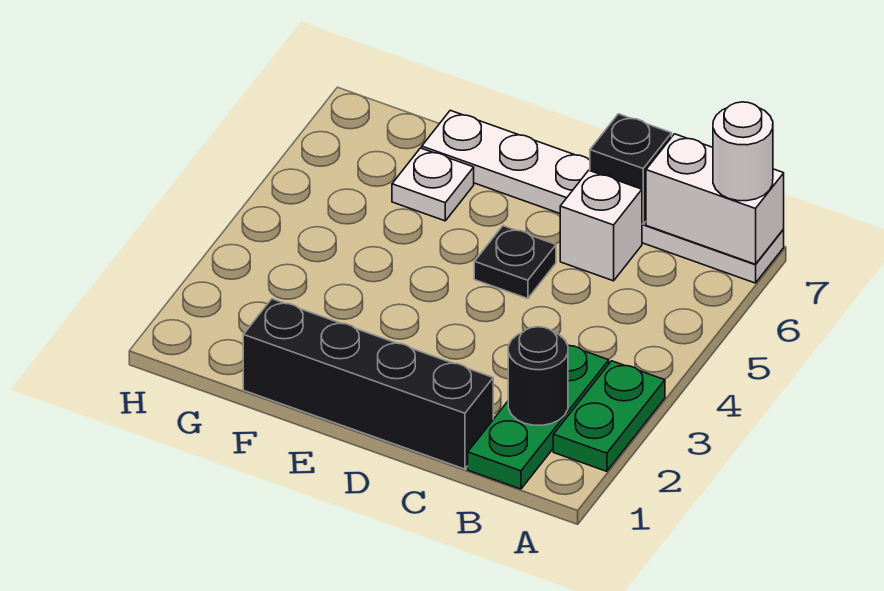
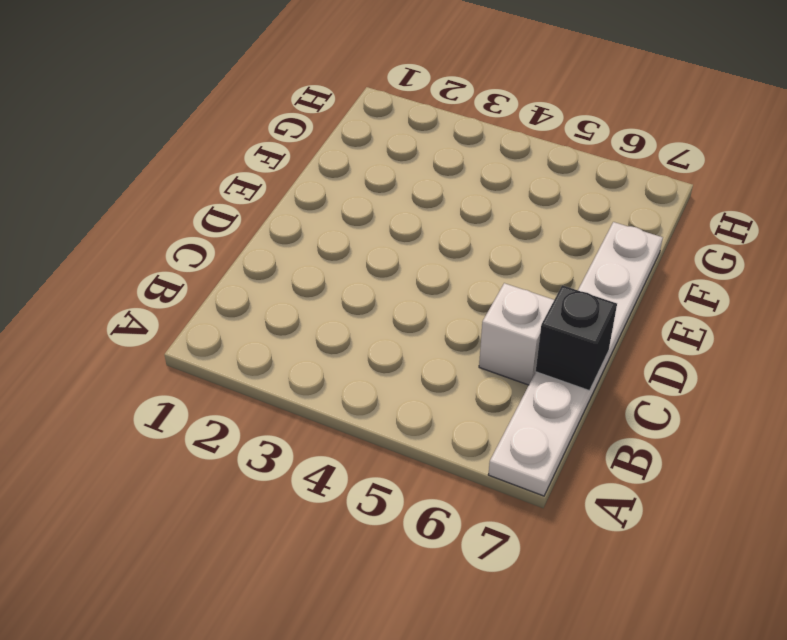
none -> green 1x2 plate [553,361,665,471]
none -> green 1x3 plate [468,346,609,489]

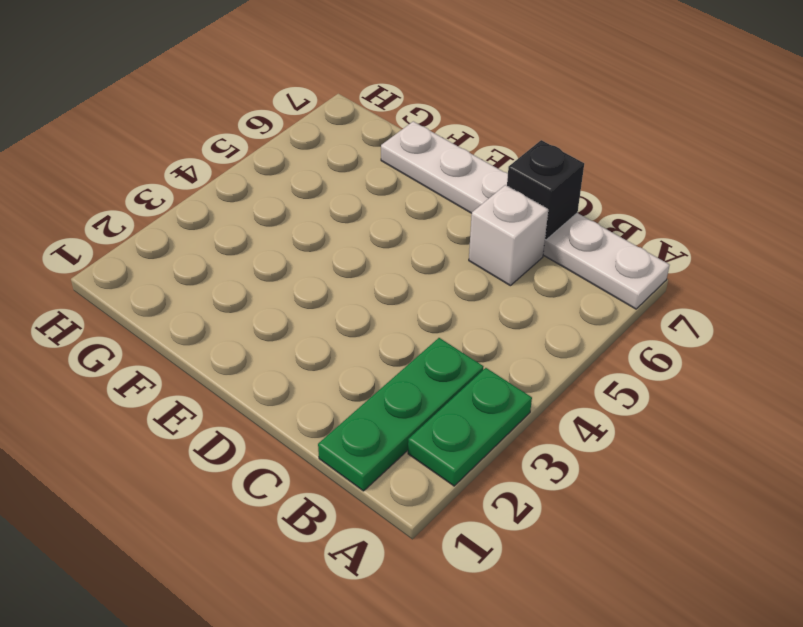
none -> black 1x4 brick [243,299,493,469]
none -> black 1x1 plate [474,226,556,299]

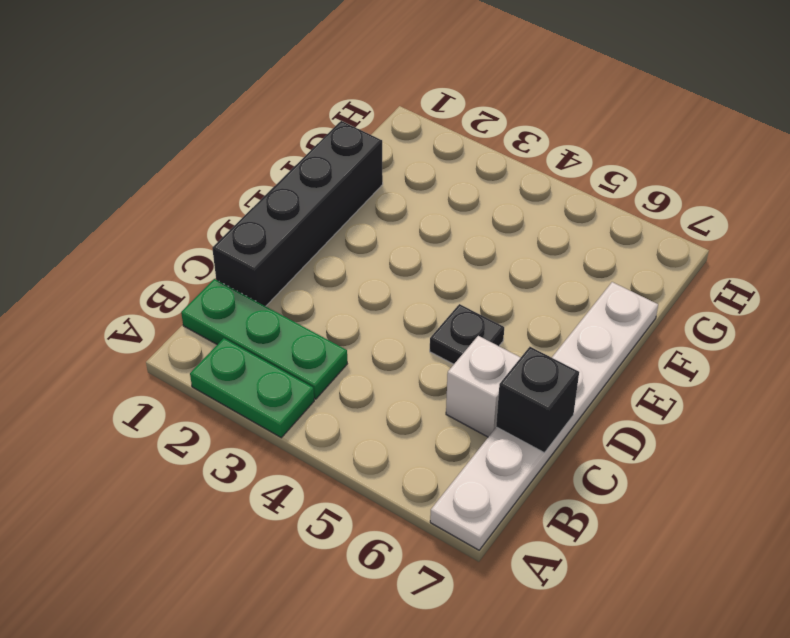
none -> white 1x1 plate [392,148,474,221]
none -> white 1x2 brick [646,134,784,264]

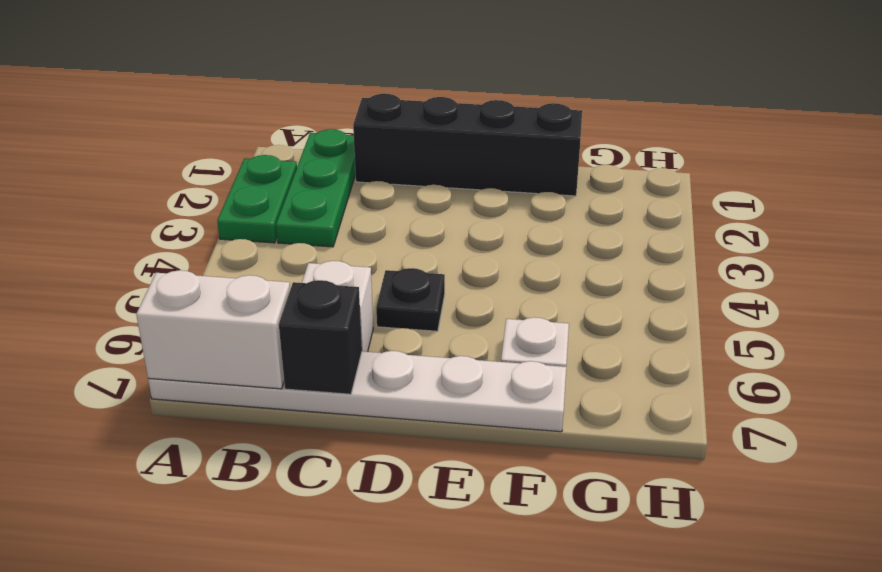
none -> black 1x1 round brick [508,327,568,425]
none -> white 1x1 round brick [713,102,773,201]

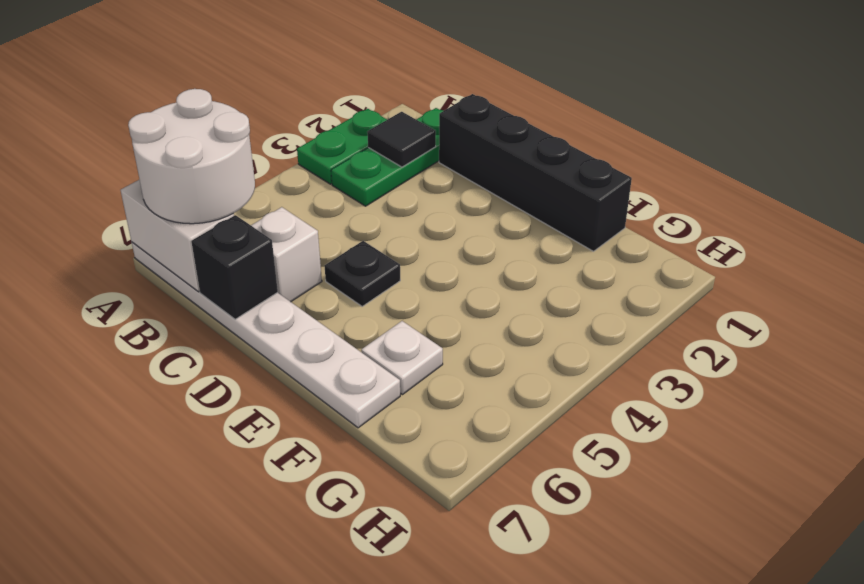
white 2x2 round brick [128,89,255,224] -> white 1x1 round brick [713,102,773,201]
black 1x1 tile [367,112,436,167] -> black 1x1 round brick [508,327,568,425]

